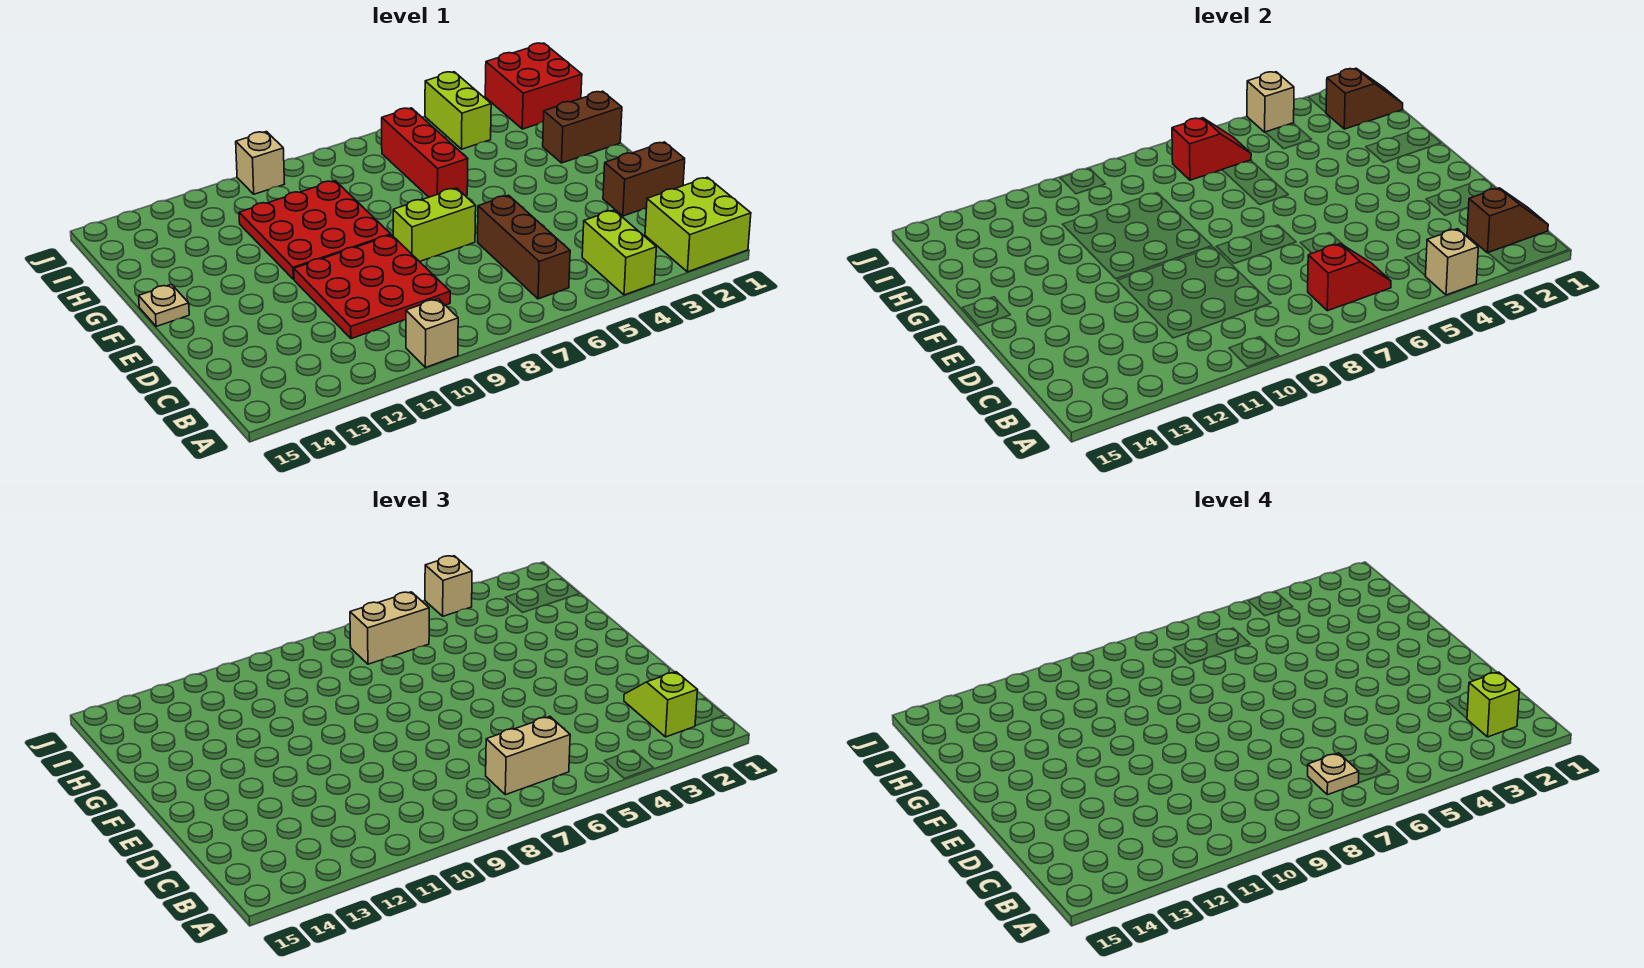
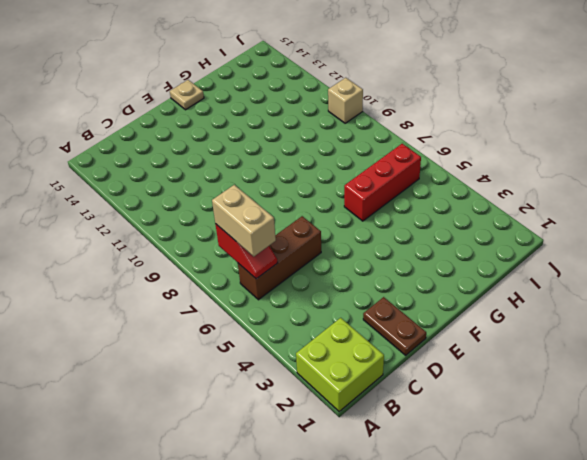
brown 1x2 plate [363,297,426,355] -> brown 1x2 brick [603,142,685,216]
none -> lime 1x2 brick [582,210,656,295]
none -> tan 1x1 brick [406,299,458,368]
none -> red 3x3 plate [294,235,450,339]

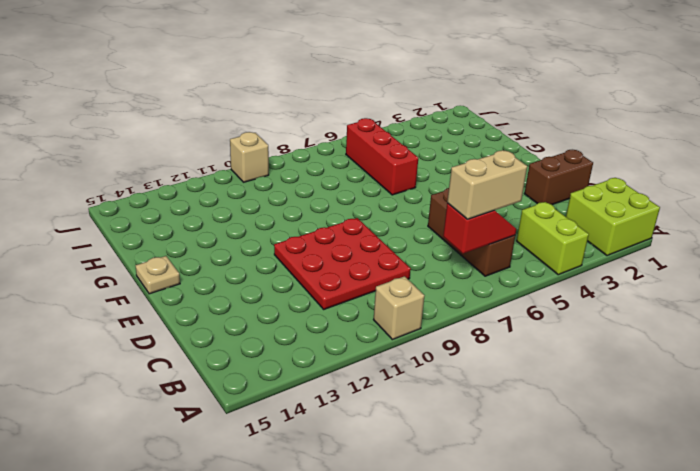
none -> lime 1x2 brick [393,188,476,262]
none -> red 3x3 plate [239,181,391,279]
none -> brown 1x2 brick [543,91,622,163]

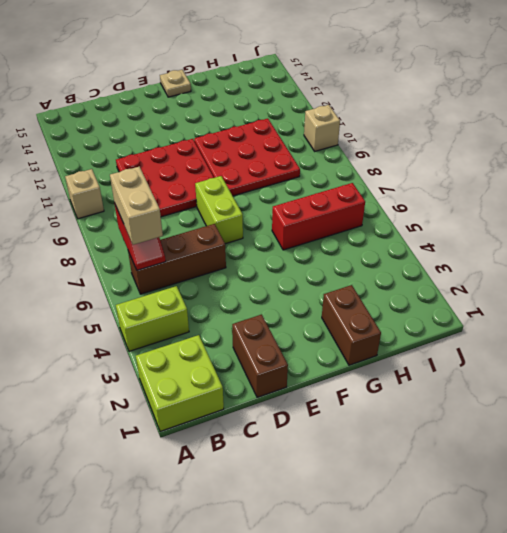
none -> red 2x2 brick [485,43,582,129]
none -> lime 1x2 brick [425,72,491,149]
none -> tan 1x1 brick [1426,229,1478,295]

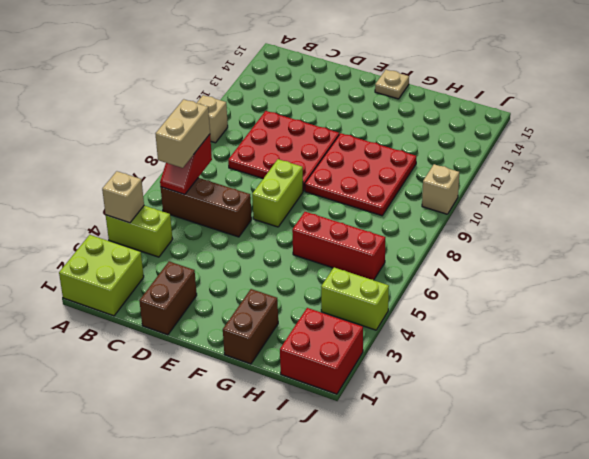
none -> brown 1x2 slope [1467,188,1548,253]
none -> brown 1x2 slope [1326,68,1403,129]
none -> red 1x2 slope [1172,118,1251,180]

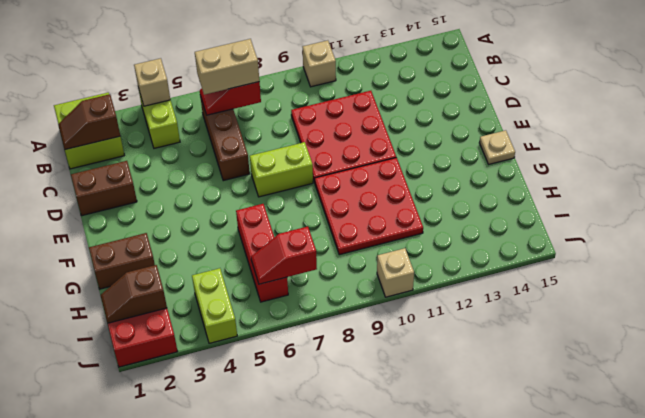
none -> tan 1x1 brick [1247,72,1294,132]
none -> lime 1x2 slope [624,672,697,737]
none -> tan 1x2 brick [350,592,429,664]

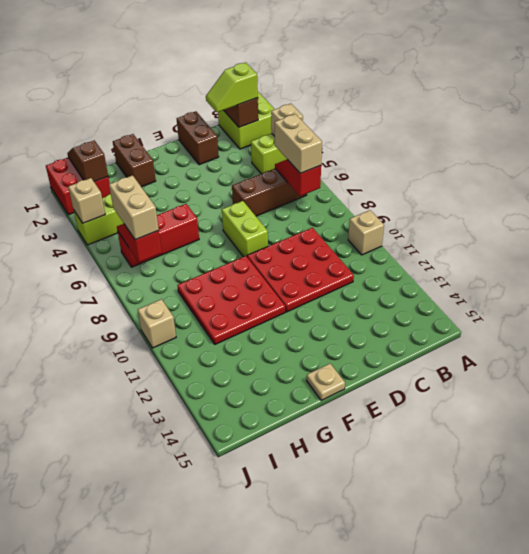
none -> tan 1x1 brick [425,556,472,616]
none -> lime 1x1 brick [1467,672,1519,737]
none -> tan 1x1 plate [1308,753,1359,795]

